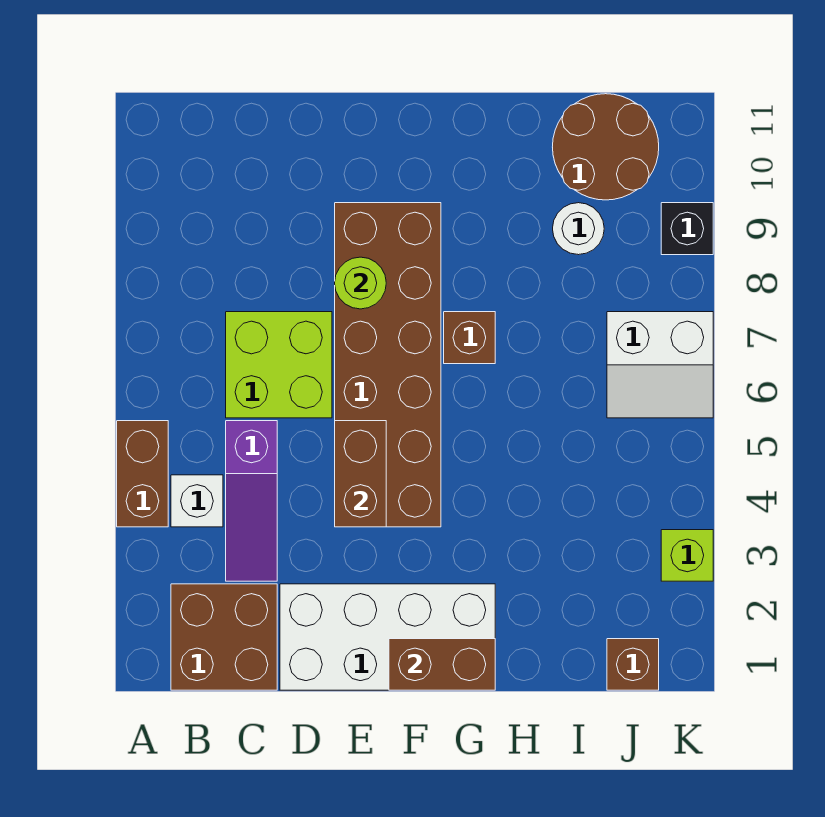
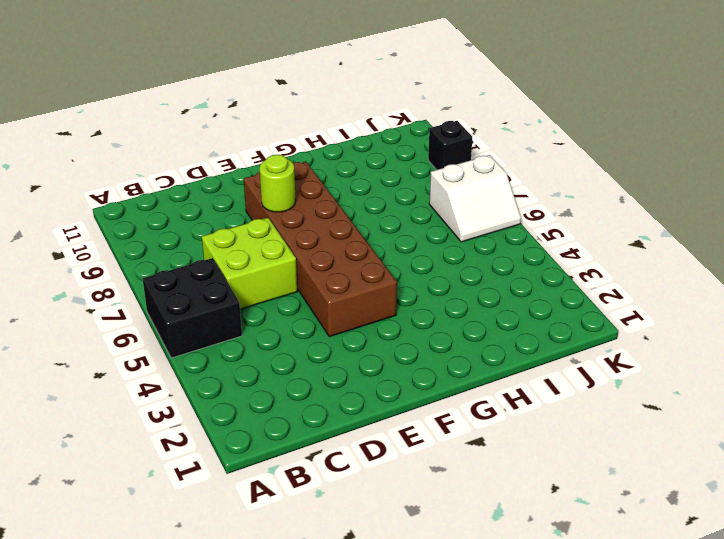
black 2x2 brick [143,258,242,358] -> brown 1x2 brick [117,421,168,527]
none -> brown 2x2 brick [171,584,277,690]
none -> white 1x1 brick [171,475,223,527]
none -> purple 1x3 slope [226,421,277,581]

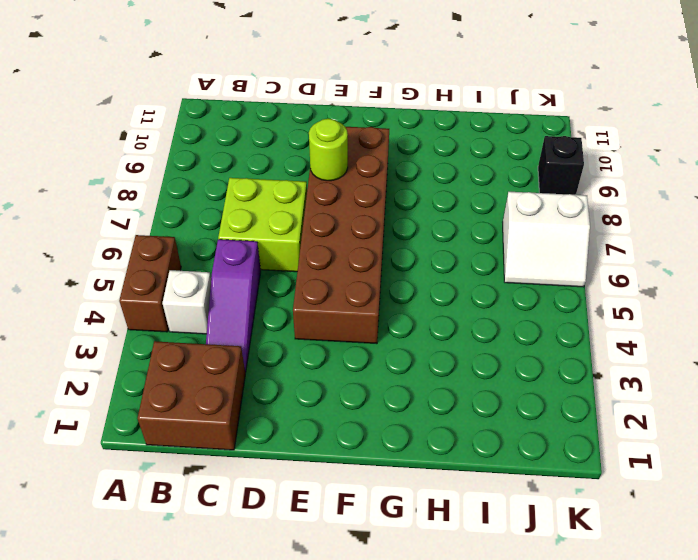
none -> white 2x4 brick [280,584,495,690]
none -> brown 1x1 brick [444,312,495,364]
none -> white 1x1 round brick [553,203,604,255]

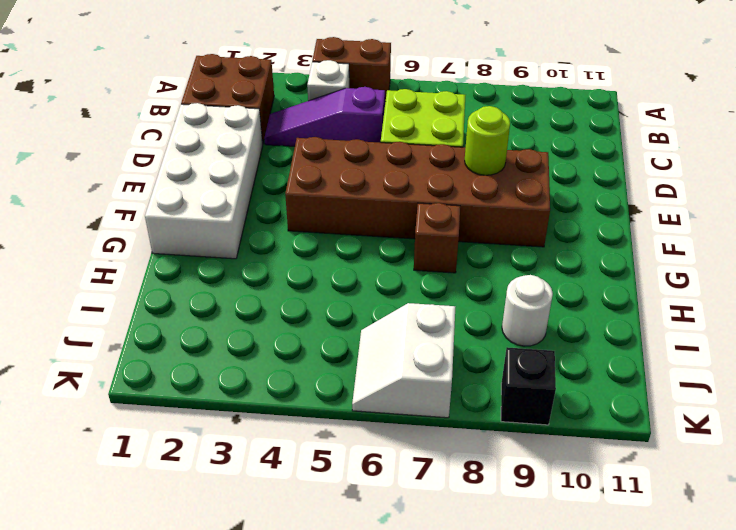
none -> brown 2x2 round brick [553,94,659,200]
none -> brown 1x1 brick [607,639,659,690]
none -> lime 1x1 brick [661,530,713,581]

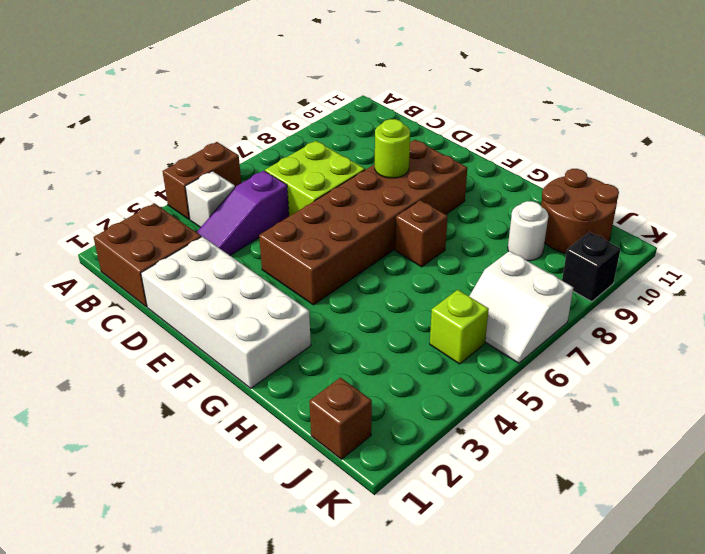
lime 1x1 brick [430,290,489,364] -> lime 1x1 brick moved to [661,530,713,581]
none -> brown 1x2 brick [335,421,386,527]
none -> brown 1x2 brick [389,639,495,690]

